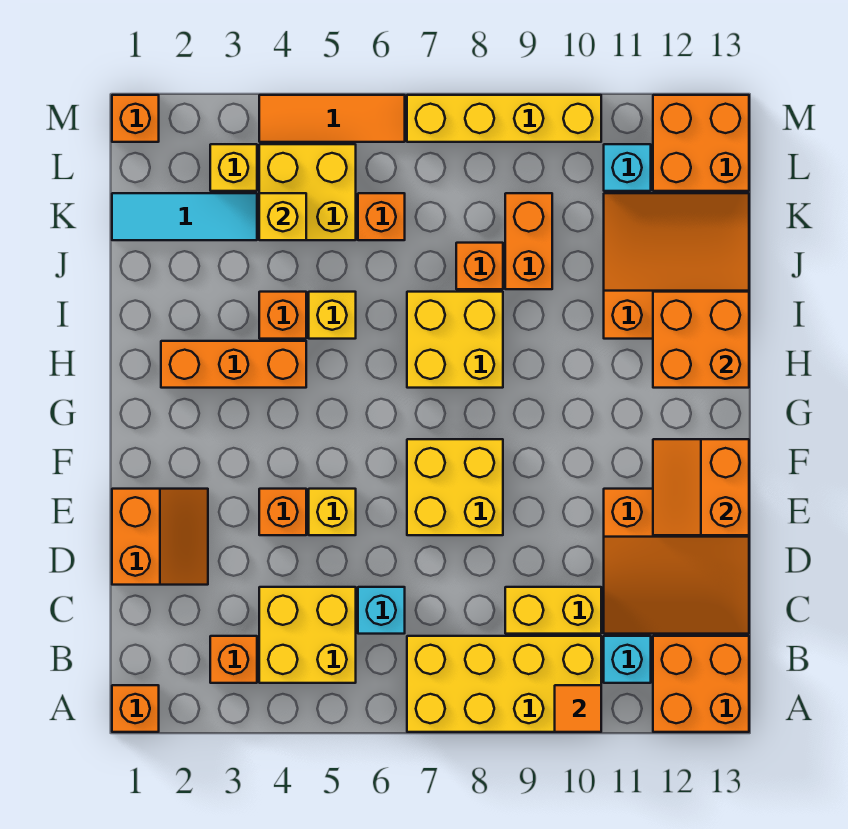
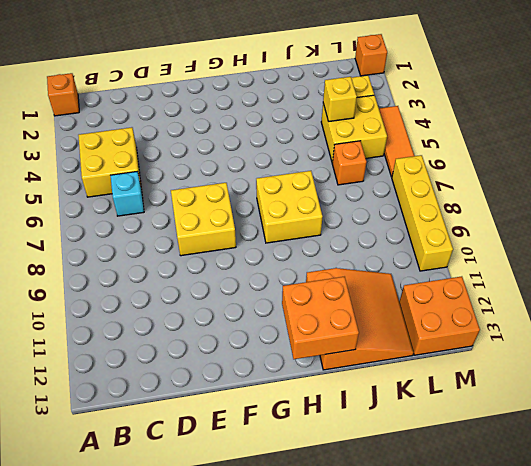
none -> yellow 2x4 brick [407,636,601,732]
none -> orange 2x2 brick [653,636,749,732]
none -> orange 1x1 brick [210,636,257,683]
none -> cyan 1x1 brick [604,636,651,683]

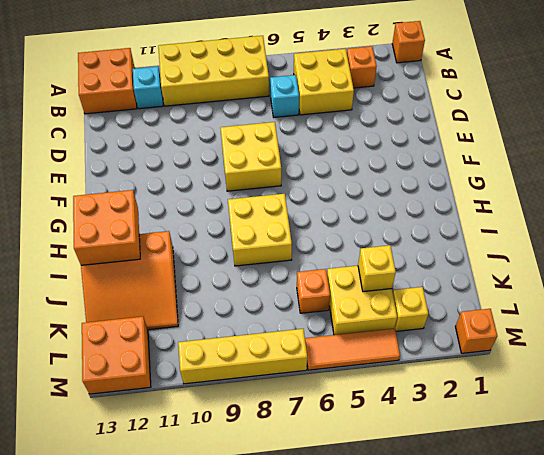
none -> yellow 1x2 brick [505,587,601,634]
none -> orange 3x3 slope [604,489,749,634]
none -> orange 2x2 slope [112,489,208,585]
none -> orange 1x1 brick [259,489,306,535]

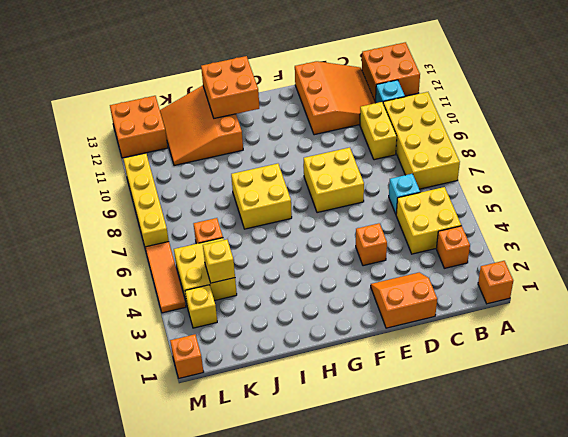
none -> yellow 1x1 brick [309,489,356,535]
none -> orange 1x3 brick [161,341,306,388]
none -> orange 1x1 brick [259,292,306,339]
none -> yellow 1x1 brick [309,292,356,339]

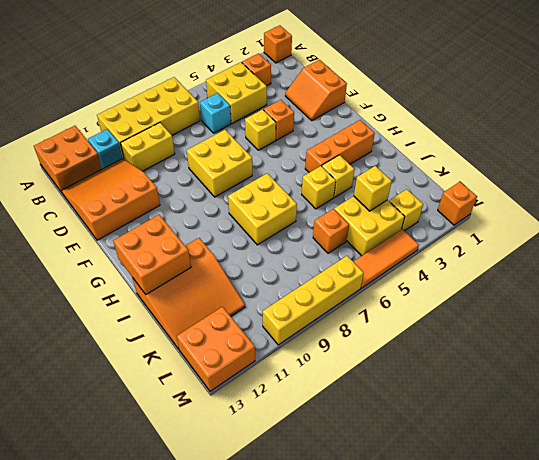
yellow 1x1 brick [322,155,354,197] -> orange 1x1 brick [259,292,306,339]
none -> orange 1x1 brick [456,243,503,289]
none -> orange 1x2 brick [505,193,552,289]
none -> cyan 1x3 tile [112,193,257,240]
none -> cyan 1x1 brick [604,144,651,191]

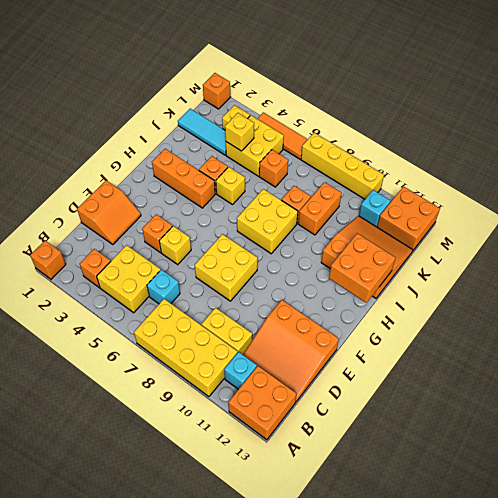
none -> orange 1x1 tile [555,685,601,732]
none -> orange 2x2 slope [653,439,749,535]

